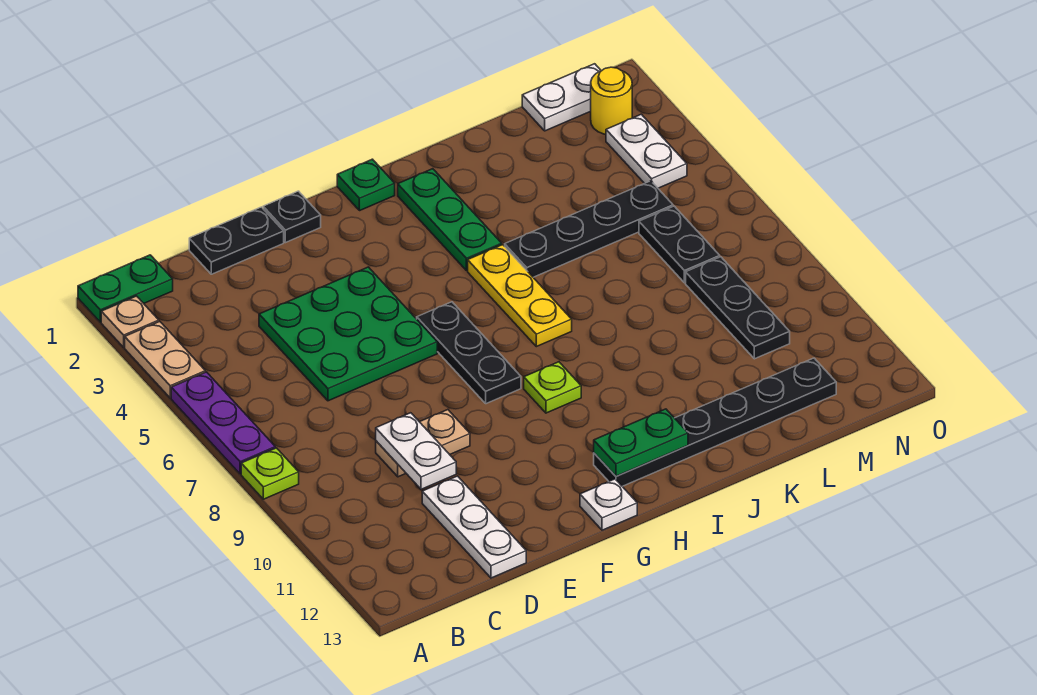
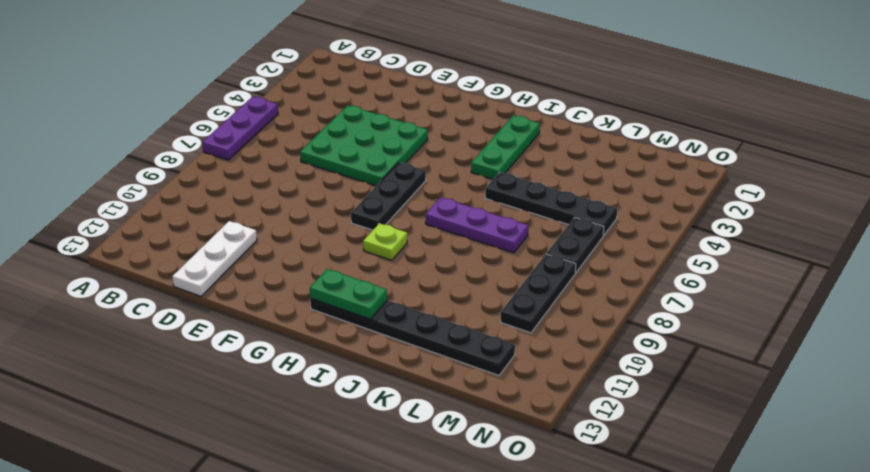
purple 1x3 plate [426,197,528,253] -> yellow 1x3 plate [468,245,572,347]
none -> green 1x2 plate [78,255,173,322]
none -> tan 1x1 plate [101,296,159,347]
none -> tan 1x2 plate [125,321,205,398]

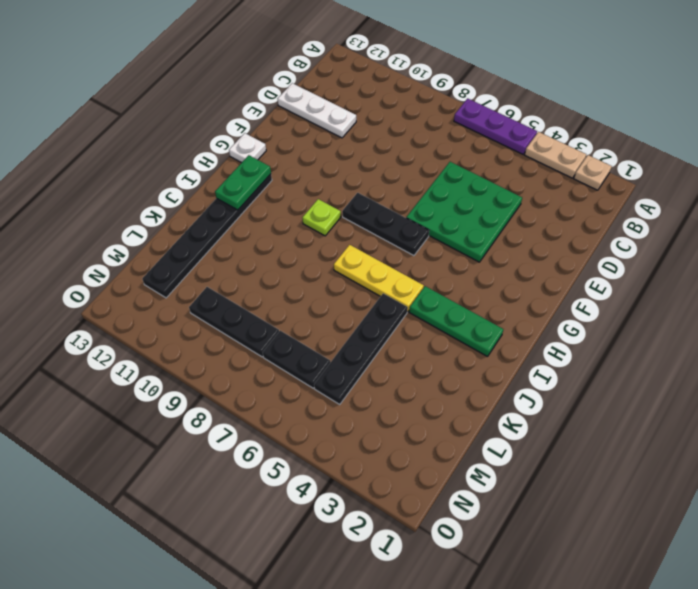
none -> green 1x2 plate [78,255,173,322]
none -> lime 1x1 plate [241,448,299,499]
none -> black 1x2 plate [189,207,284,274]

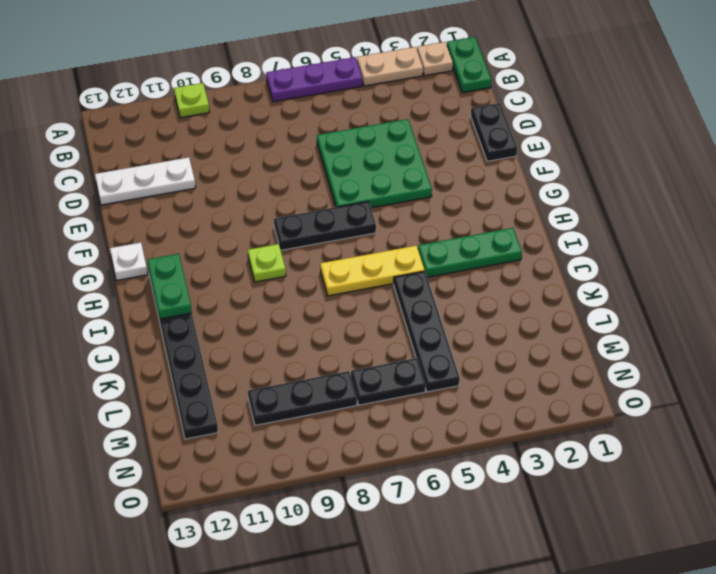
lime 1x1 plate [174,83,209,118] -> lime 1x1 plate moved to [241,448,299,499]
none -> tan 1x2 plate [376,410,470,477]
none -> black 1x1 plate [263,191,321,243]
none -> green 1x1 plate [337,159,395,211]

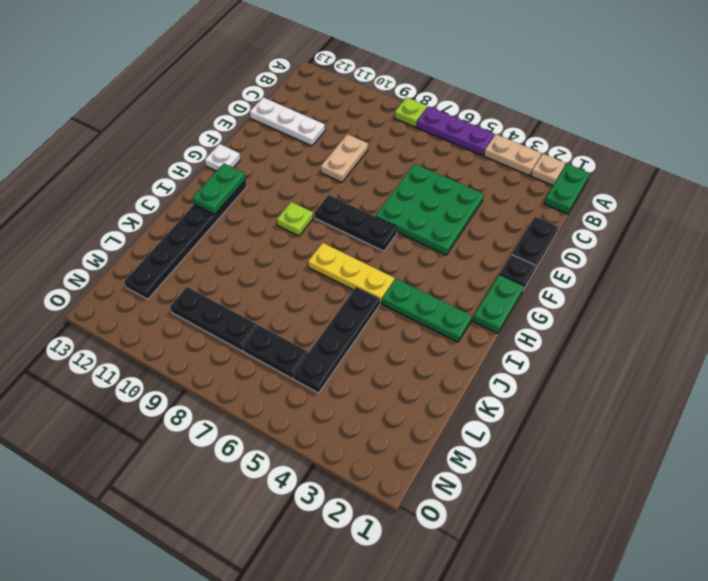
green 1x2 plate [473,274,524,333] -> green 1x1 plate [337,159,395,211]
none -> white 1x2 plate [522,64,601,131]
none -> yellow 1x1 round brick [591,67,632,134]
none -> white 1x2 plate [606,114,687,188]

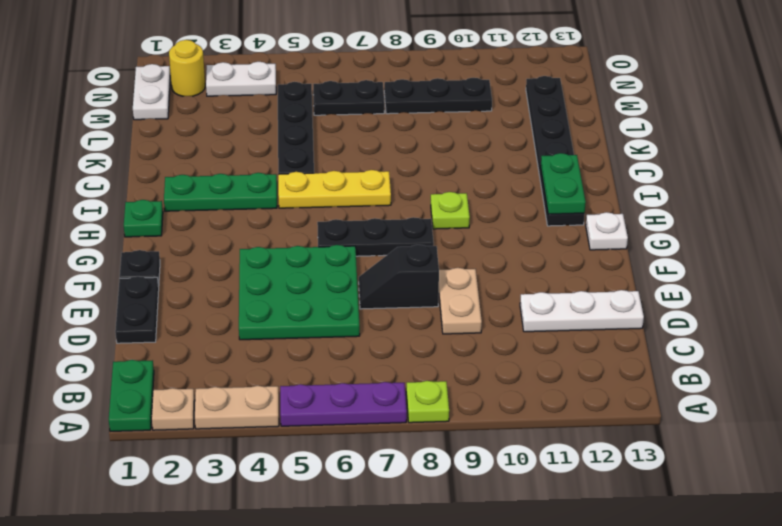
black 1x2 slope [359,245,439,309] -> none
none -> white 1x2 plate [376,413,456,489]

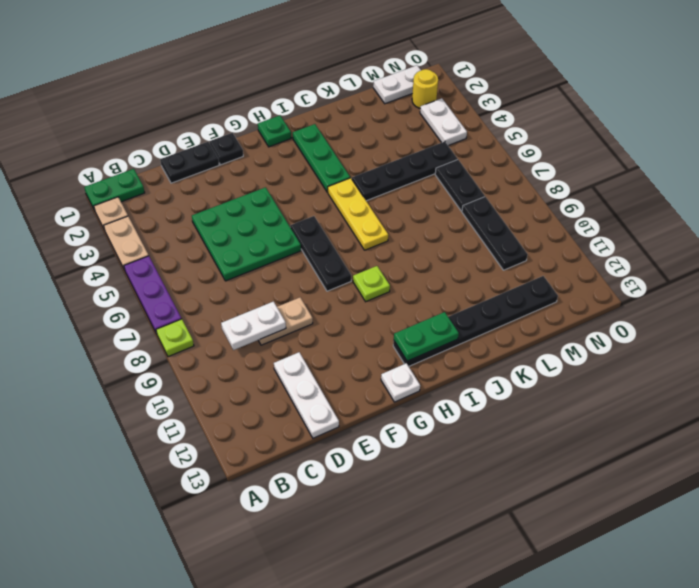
white 1x2 plate [221,302,286,350] -> white 1x2 plate turned to [376,413,456,489]

